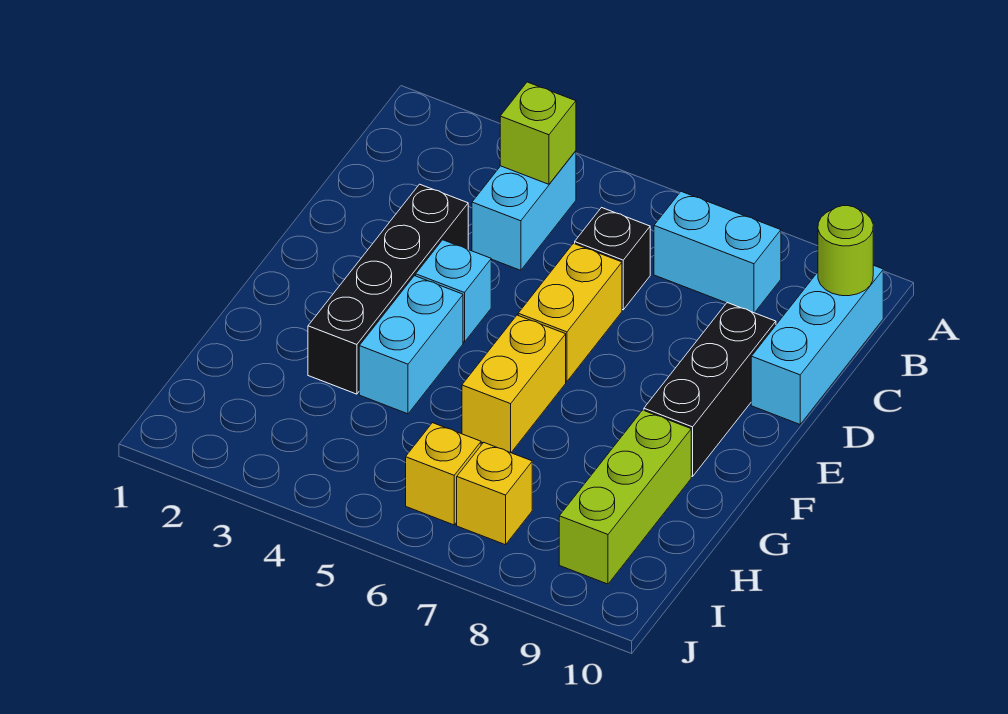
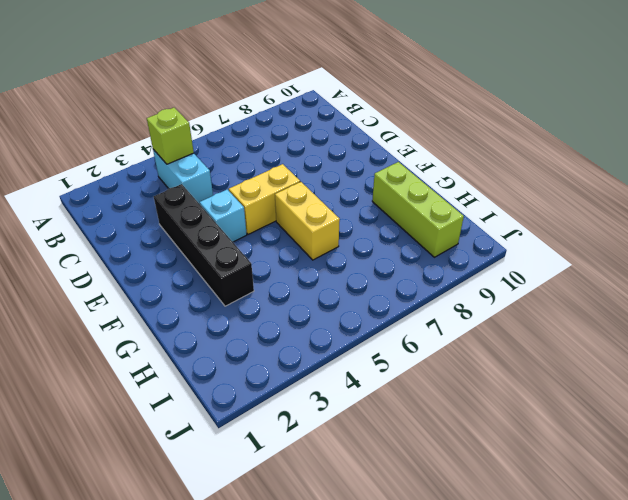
yellow 1x2 brick [229,164,300,234] -> yellow 1x2 brick turned to [518,243,622,382]
none -> cyan 1x2 brick [654,192,781,313]
none -> cyan 1x3 brick [751,265,883,424]
none -> black 1x1 brick [575,208,650,310]

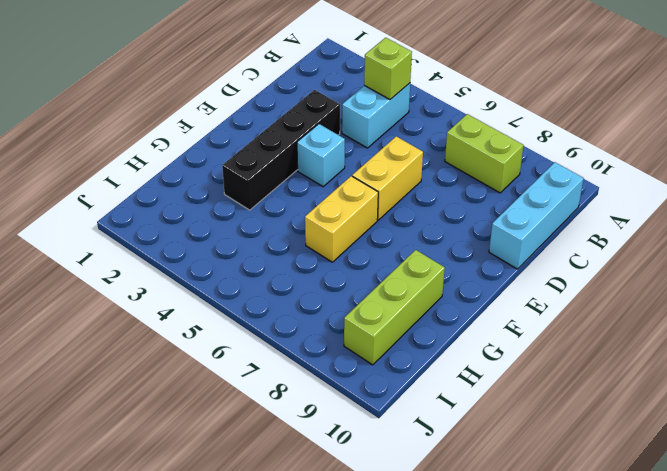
lime 1x2 brick [445,114,524,193] -> cyan 1x2 brick [654,192,781,313]
none -> black 1x1 brick [575,208,650,310]
none -> black 1x3 brick [644,303,776,477]
none -> cyan 1x2 brick [359,276,463,414]

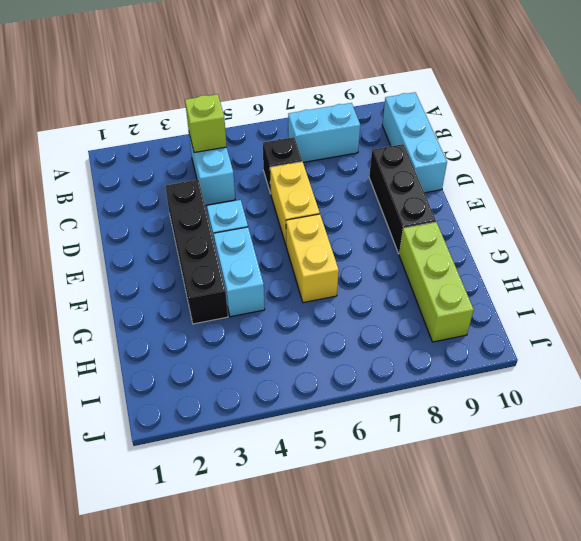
none -> yellow 1x1 brick [406,423,481,525]
none -> yellow 1x1 brick [457,443,532,545]
none -> lime 1x1 round brick [818,206,873,296]

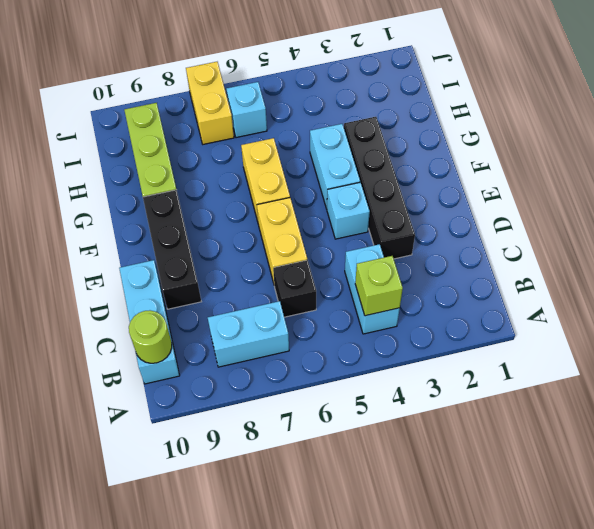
cyan 1x1 brick [227,82,267,138] -> yellow 1x1 brick [406,423,481,525]
yellow 1x2 brick [186,62,234,144] -> yellow 1x1 brick [457,443,532,545]

